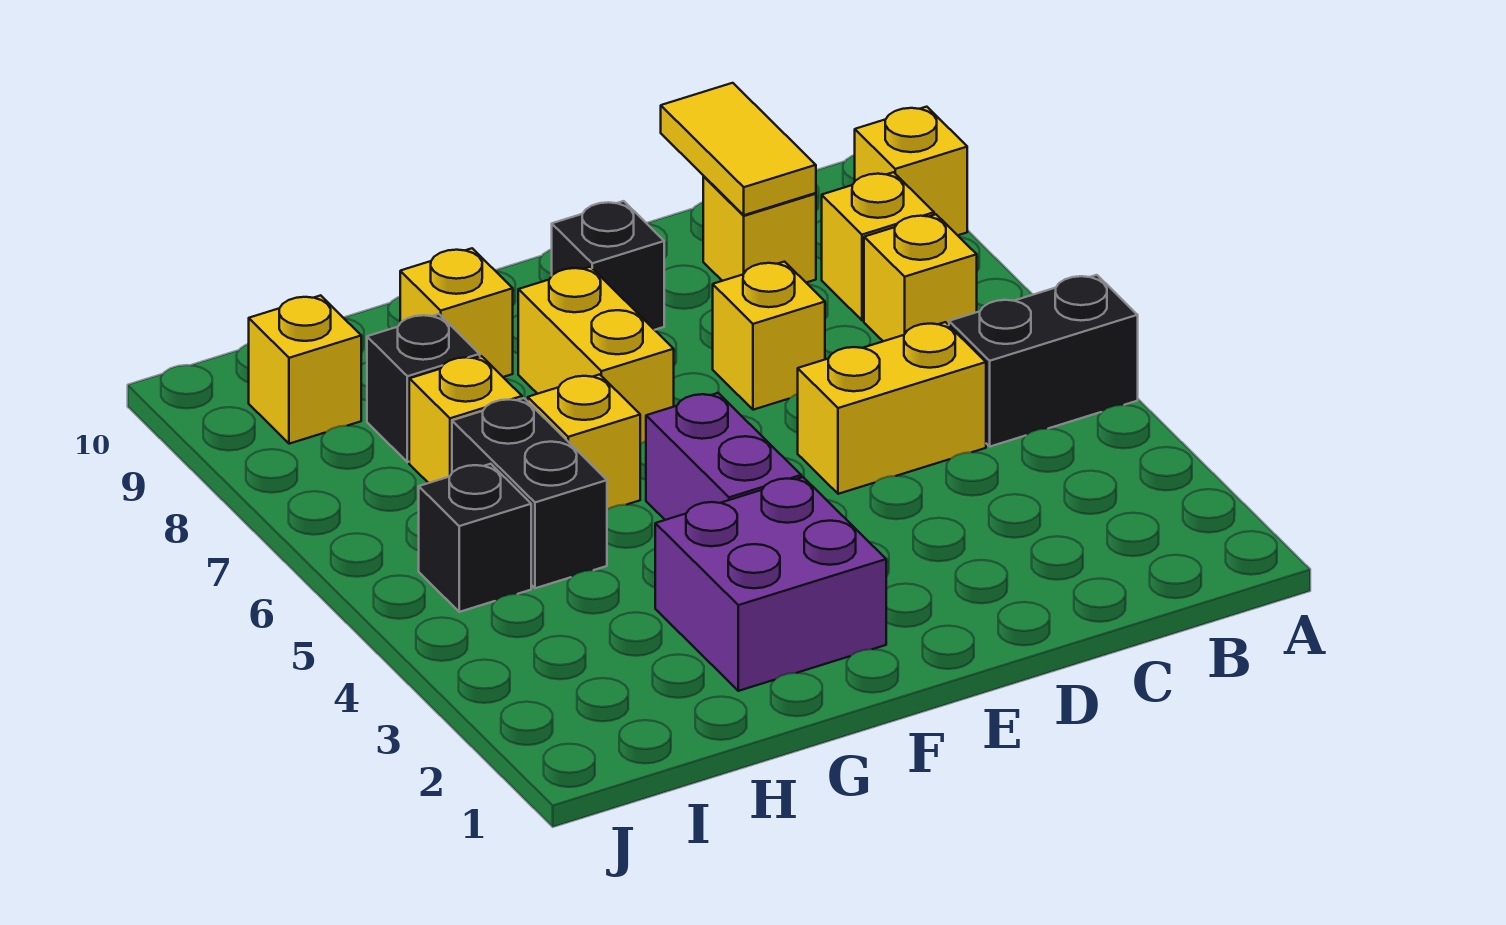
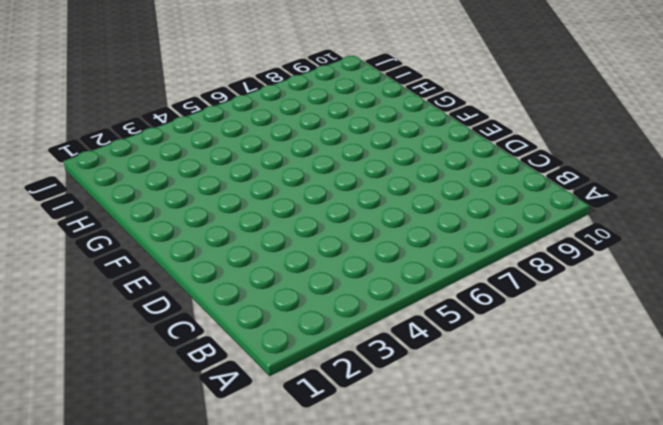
none -> black 1x2 brick [949,275,1138,447]
none -> yellow 1x1 brick [855,107,967,235]
none -> yellow 1x1 brick [864,214,977,341]

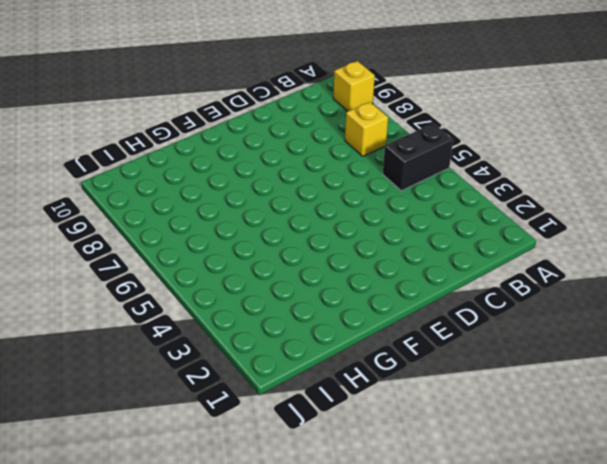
none -> yellow 1x1 brick [822,172,934,320]
none -> yellow 1x2 brick [798,322,986,494]
none -> yellow 1x1 brick [703,176,816,283]

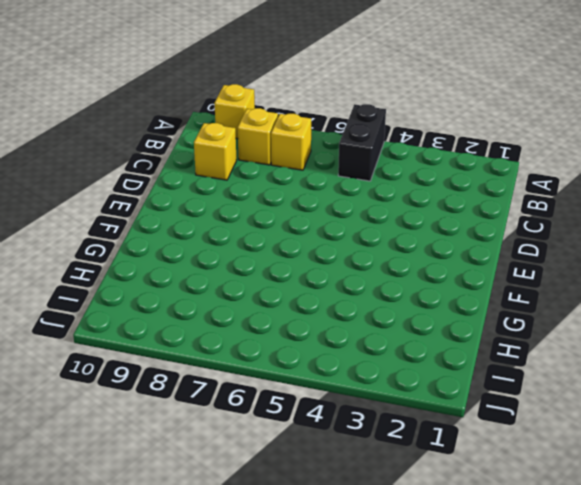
none -> yellow 1x2 brick [798,322,986,494]
none -> yellow 1x1 brick [713,262,825,410]
none -> black 1x1 brick [552,201,664,330]

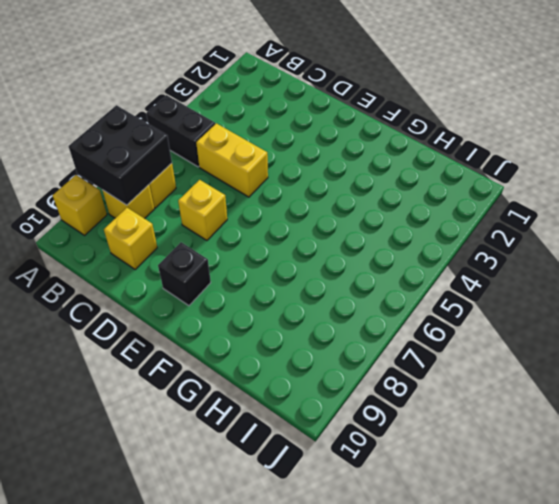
black 2x2 brick [69,105,172,205] -> none
none -> purple 2x2 brick [655,477,886,691]
none -> purple 1x2 brick [646,393,801,520]
none -> yellow 1x2 brick [518,267,674,444]

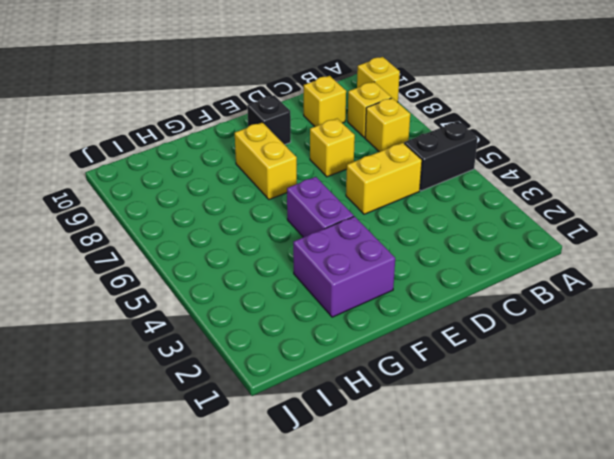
none -> yellow 1x1 brick [528,375,640,510]
none -> yellow 1x1 brick [400,248,513,377]
none -> black 1x2 brick [452,398,607,588]

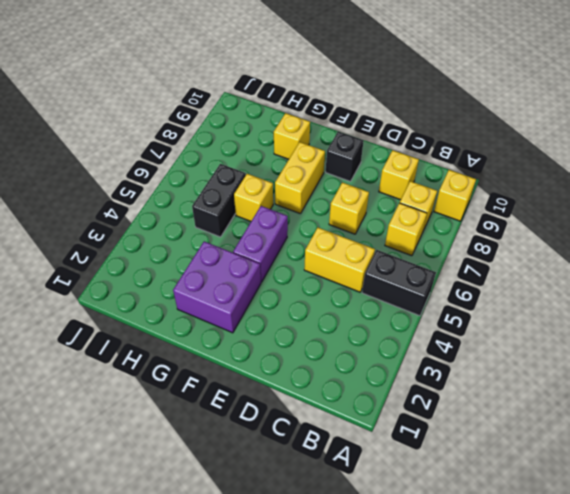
none -> yellow 1x1 brick [409,356,522,483]
none -> black 1x1 brick [367,314,480,462]
none -> black 1x1 brick [419,464,531,612]

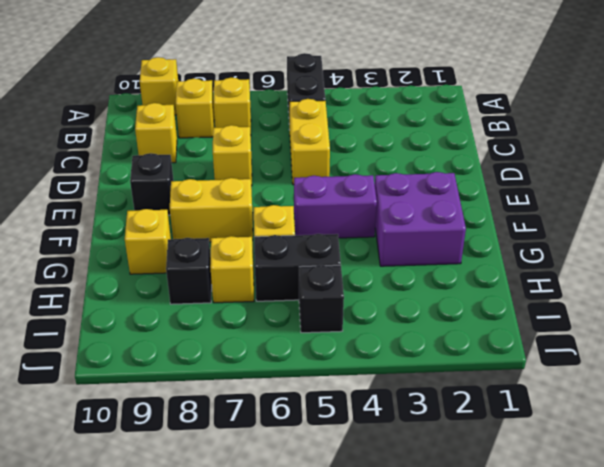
none -> yellow 1x1 brick [249,295,361,444]
none -> yellow 1x2 tile [661,83,816,215]

